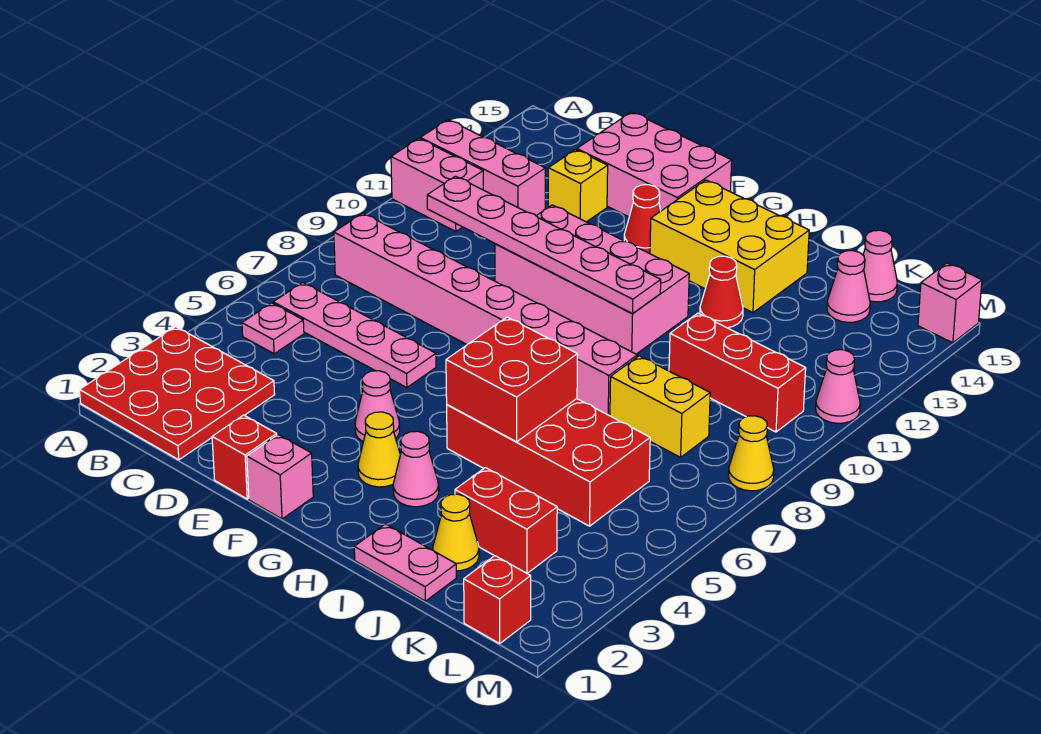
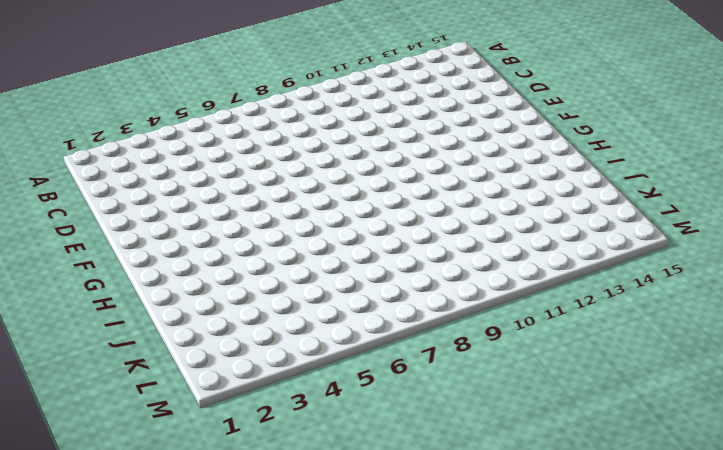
none -> red 3x3 plate [80,327,275,460]
none -> pink 1x2 brick [391,139,483,232]
none -> pink 1x3 brick [420,120,545,216]
none -> pink 1x1 plate [242,303,304,354]

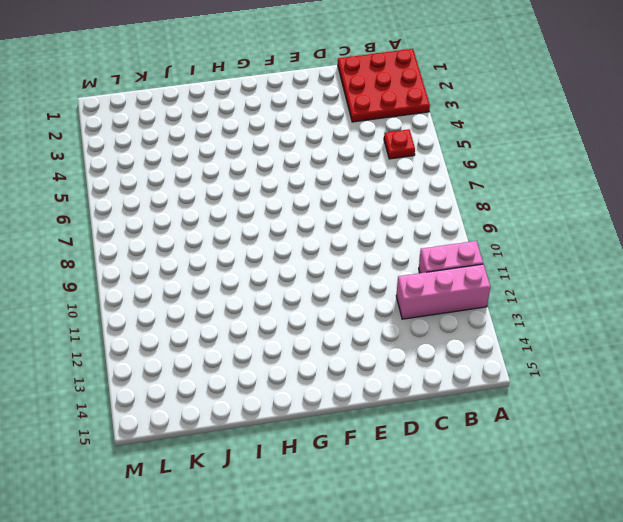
red 1x1 plate [384,129,415,159] -> pink 1x1 plate [242,303,304,354]
none -> pink 1x4 plate [273,282,436,388]
none -> pink 1x8 brick [334,213,637,416]
none -> yellow 1x1 brick [548,150,608,222]
none -> pink 2x3 brick [577,112,732,217]

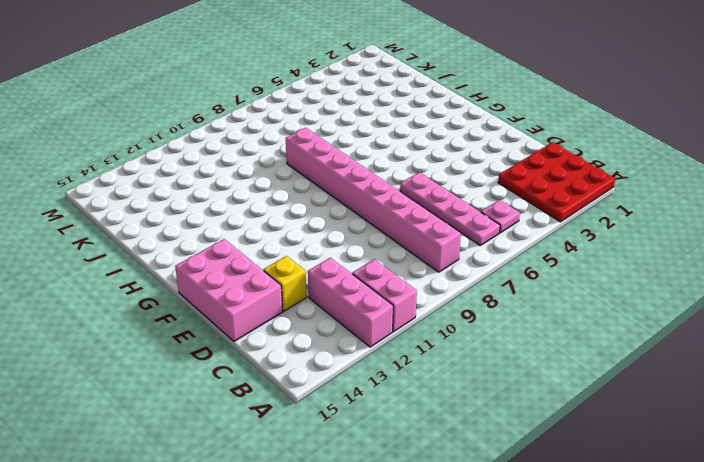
none -> red 1x1 brick [212,415,277,499]
none -> pink 2x4 brick [495,205,689,354]
none -> pink 1x1 brick [247,434,313,519]
none -> pink 1x1 cone [355,371,400,442]

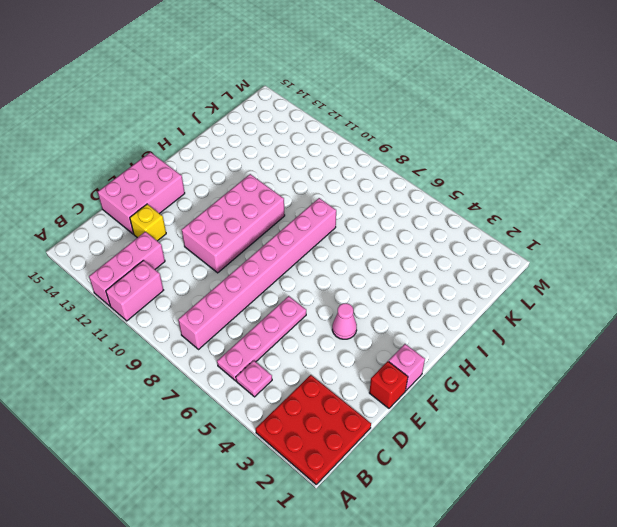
none -> red 1x1 cone [624,185,661,254]
none -> yellow 1x1 cone [358,412,400,487]
none -> yellow 2x3 brick [650,180,809,313]
none -> pink 1x1 cone [393,431,439,507]

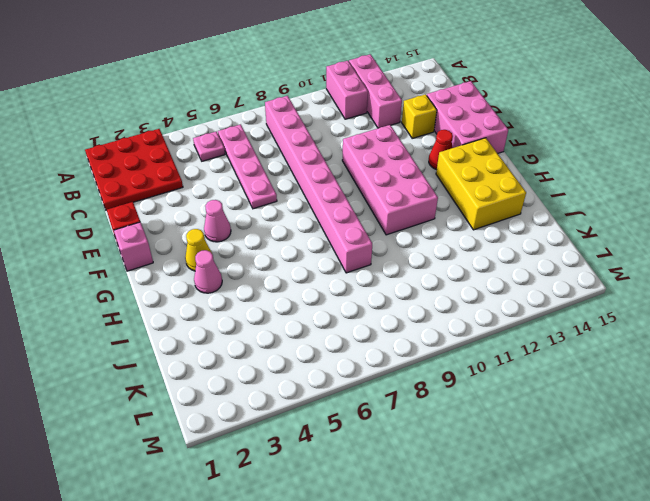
none -> red 2x4 brick [447,399,650,526]
none -> pink 1x2 plate [354,524,456,601]
none -> red 1x1 cone [700,256,743,328]
none -> yellow 1x1 cone [433,494,479,571]

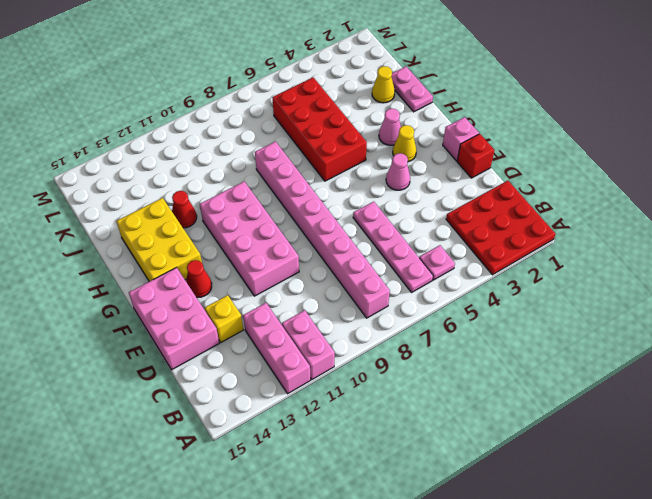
none -> red 1x2 brick [455,468,557,573]
none -> yellow 1x2 brick [610,356,710,457]
none -> red 1x3 brick [669,313,806,432]
none -> pink 1x1 cone [827,251,870,322]

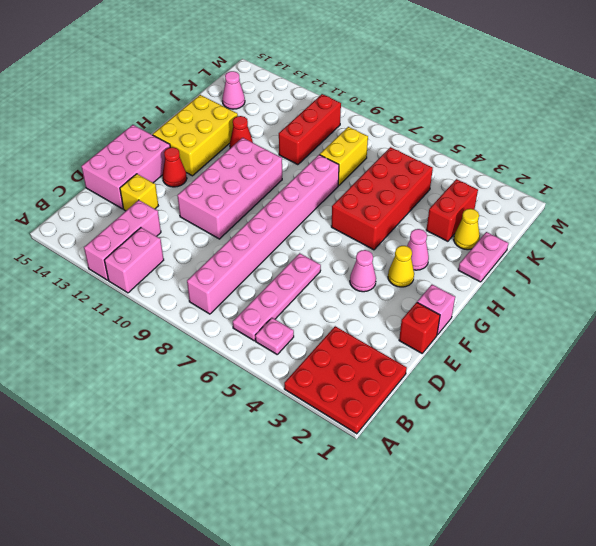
none -> pink 1x1 cone [863,230,897,302]
none -> red 1x1 brick [464,556,531,644]
none -> yellow 1x1 cone [728,416,774,491]
none -> pink 1x1 cone [816,350,860,423]

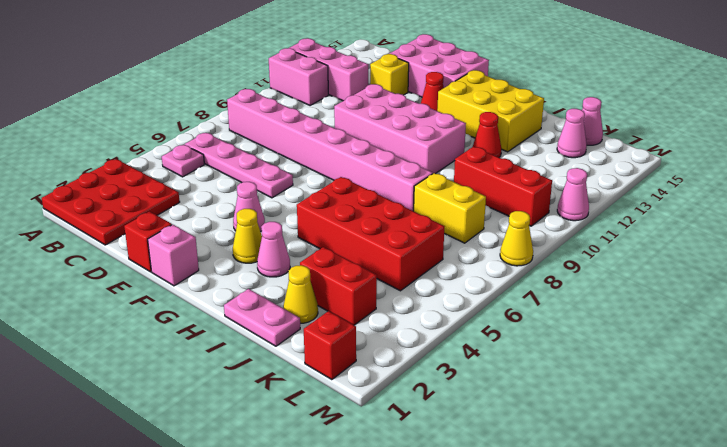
none -> pink 1x1 brick [918,263,982,343]
none -> pink 1x6 plate [427,176,661,313]
none -> red 2x2 brick [446,317,578,442]

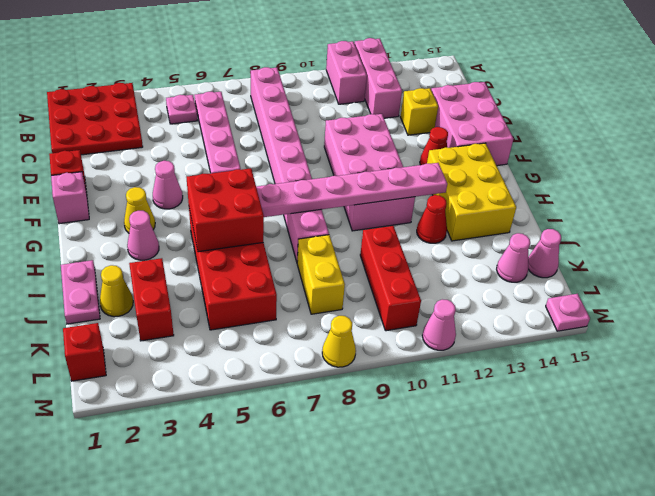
pink 1x6 plate [256,163,447,217] -> pink 1x6 plate turned to [427,176,661,313]
pink 1x1 plate [546,294,590,331] -> pink 1x1 brick [918,263,982,343]

